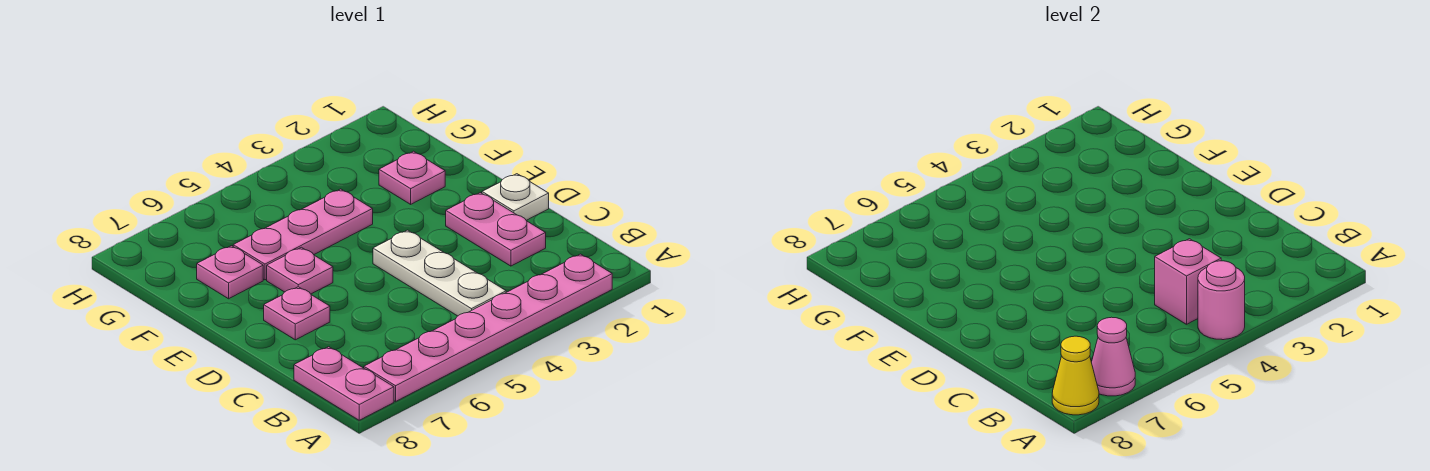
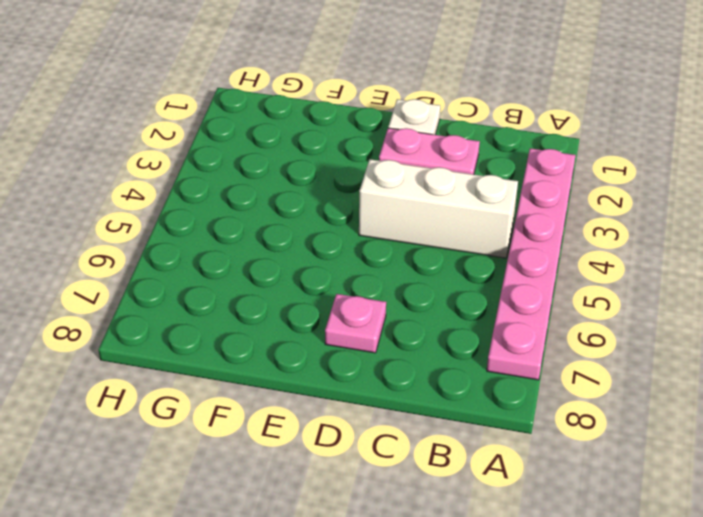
white 1x3 brick [359,159,518,258] -> white 1x3 plate [373,230,506,316]
none -> pink 1x2 plate [294,347,394,420]
none -> pink 1x1 plate [267,247,333,294]
none -> pink 1x1 plate [379,151,445,204]

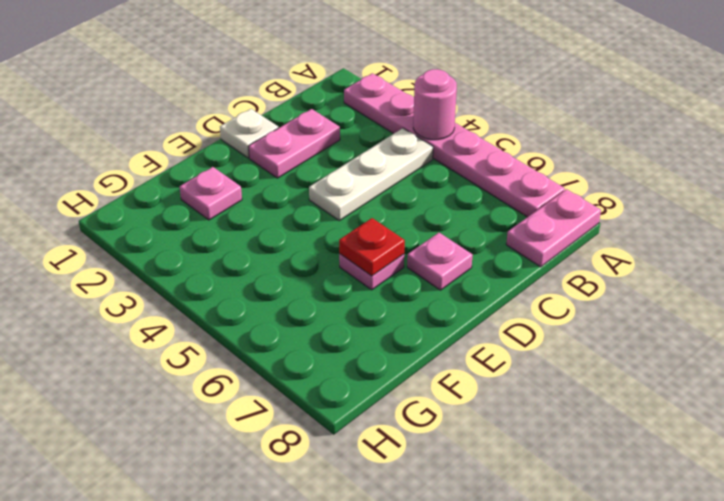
red 1x1 plate [339,218,405,276] -> none
none -> pink 1x3 plate [233,189,373,280]
none -> pink 1x1 plate [197,246,263,299]
none -> pink 1x1 cone [1091,317,1135,396]

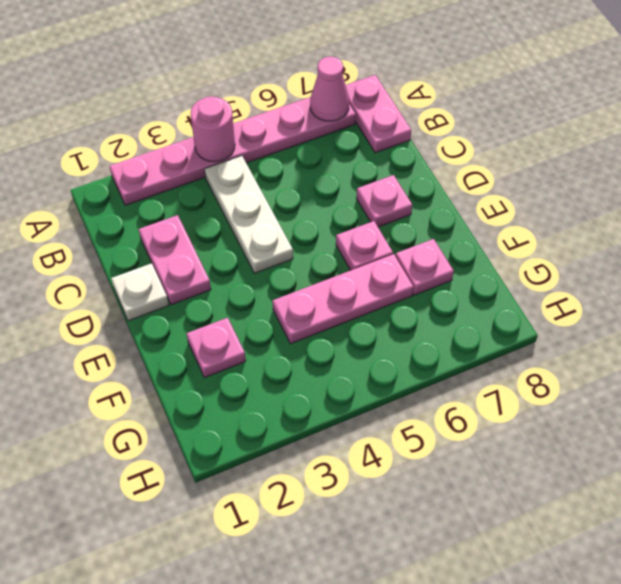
none -> yellow 1x1 cone [1052,336,1099,415]
none -> pink 1x1 brick [1155,239,1221,324]

